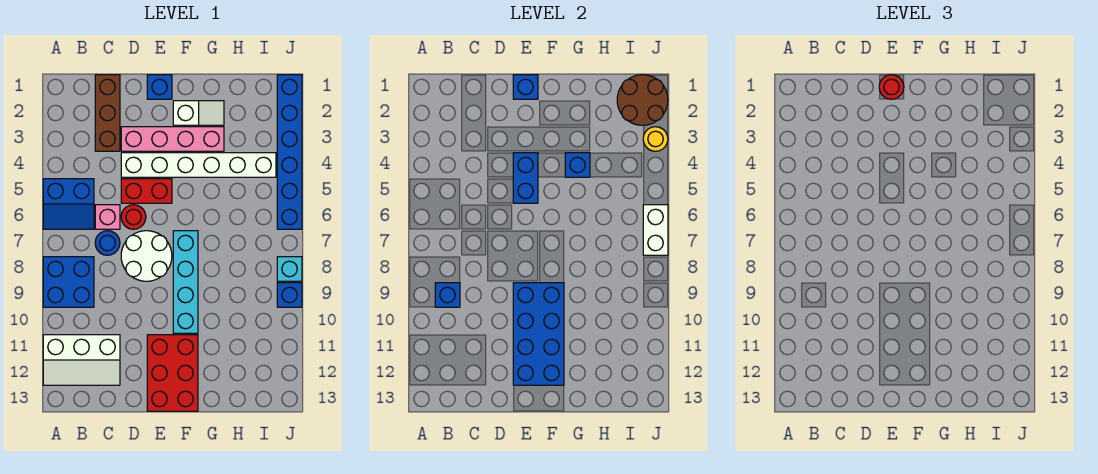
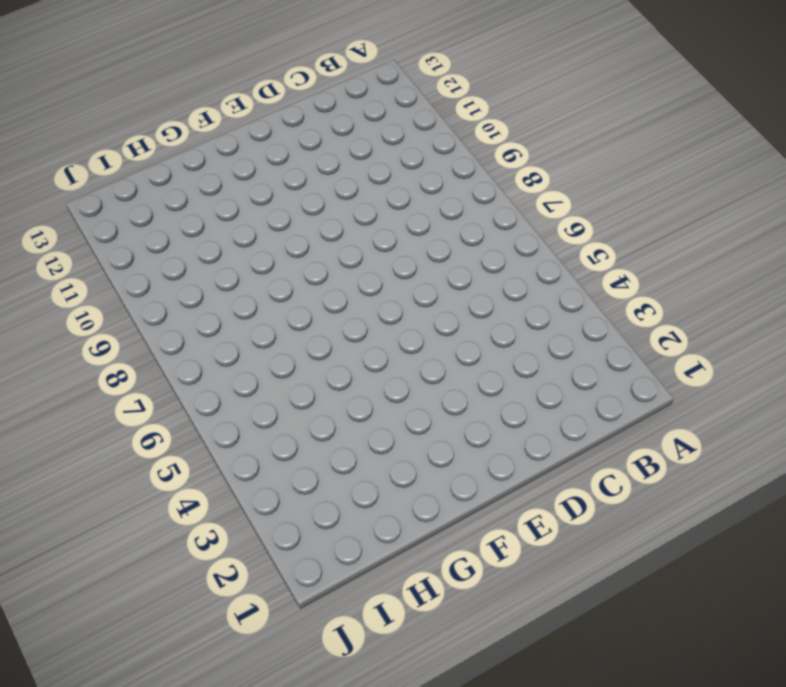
none -> blue 2x2 slope [43,179,94,229]
none -> blue 2x2 brick [43,257,94,307]
none -> white 2x3 slope [43,335,120,385]

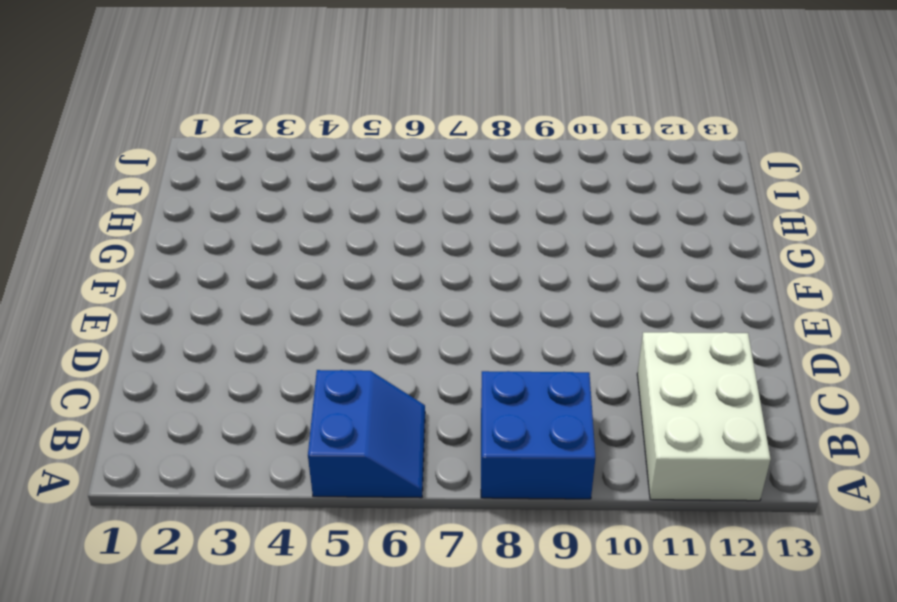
white 2x3 brick [637,332,771,501] -> white 2x3 slope [43,335,120,385]
none -> brown 1x3 brick [95,75,120,151]
none -> pink 1x1 brick [95,205,120,229]
none -> blue 1x1 round brick [95,231,120,255]

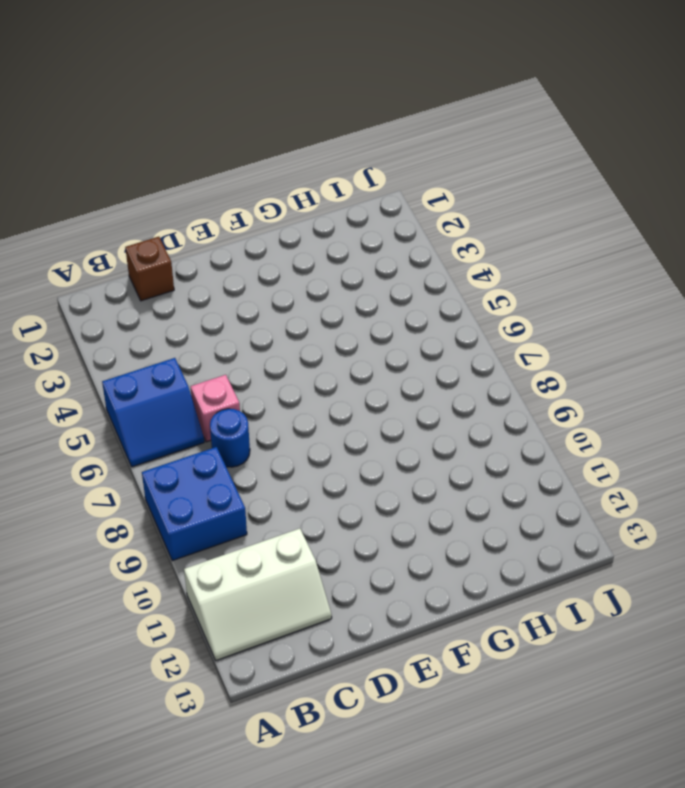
brown 1x1 brick [125,237,174,301] -> brown 1x3 brick [95,75,120,151]
none -> pink 1x4 brick [121,127,224,151]
none -> white 1x6 brick [121,153,276,177]
none -> red 1x2 brick [121,179,172,203]

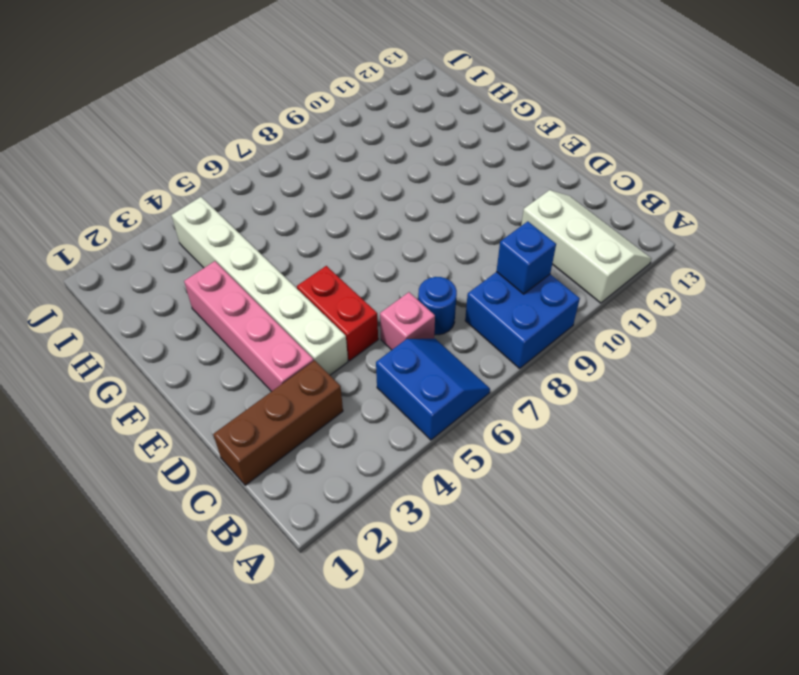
none -> red 1x1 round brick [121,205,146,229]
none -> white 2x2 round brick [121,231,172,281]
none -> blue 1x1 brick [147,75,172,99]

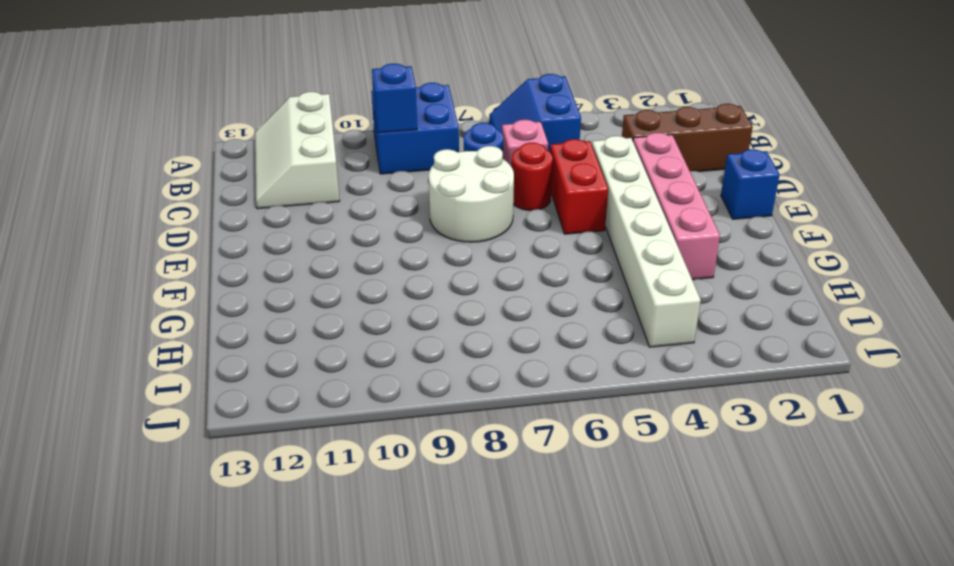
none -> red 2x3 brick [147,335,198,411]
none -> white 1x2 slope [173,101,224,125]
none -> cyan 1x4 brick [173,231,198,333]

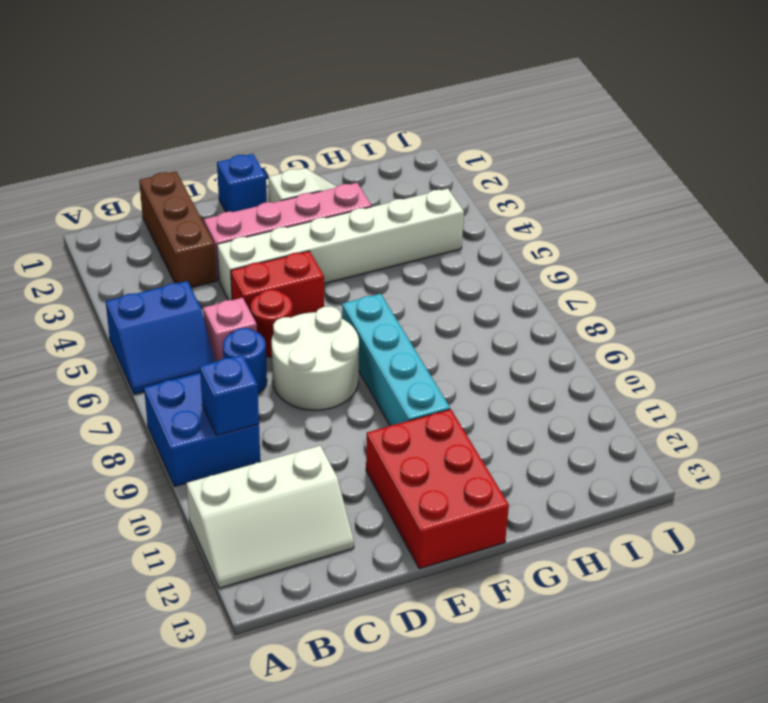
none -> blue 1x6 brick [277,75,302,229]
none -> cyan 1x1 brick [277,257,302,281]
none -> blue 1x1 brick [277,283,302,307]

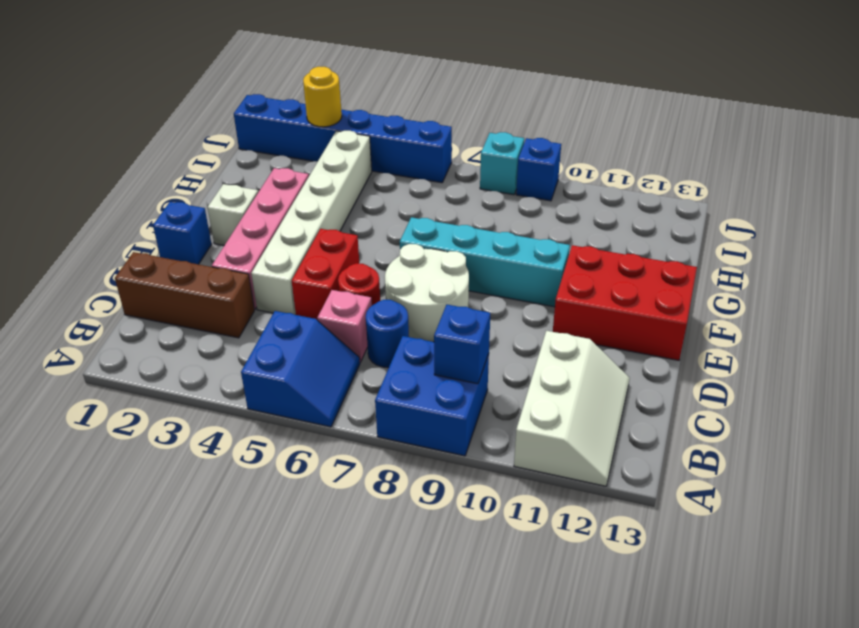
none -> blue 1x1 brick [513,75,538,99]
none -> blue 1x2 brick [513,153,538,203]
none -> blue 2x4 brick [513,283,564,385]

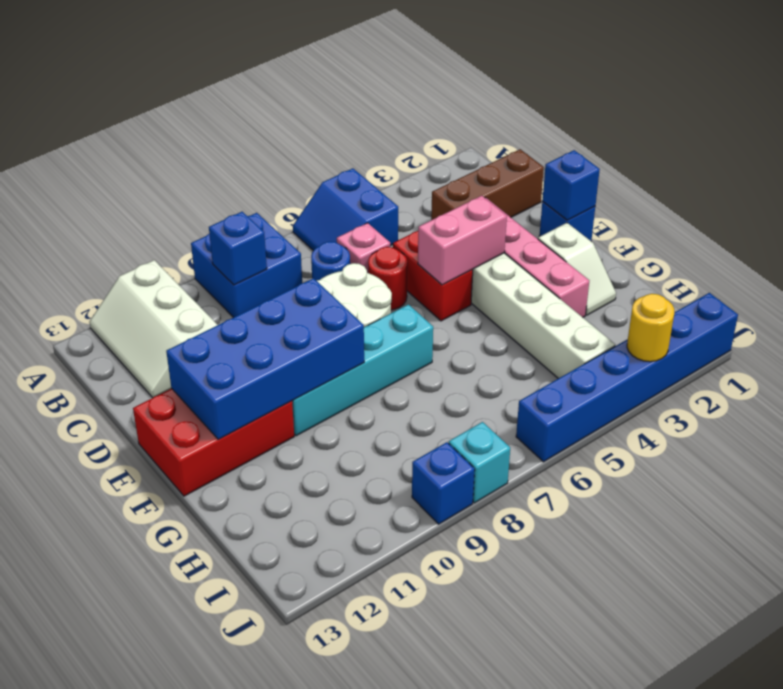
pink 1x2 brick [418,196,507,285] -> blue 1x2 brick [513,153,538,203]
none -> blue 1x1 brick [565,153,590,177]
none -> brown 2x2 round brick [617,75,668,125]
none -> white 1x2 brick [643,205,668,255]

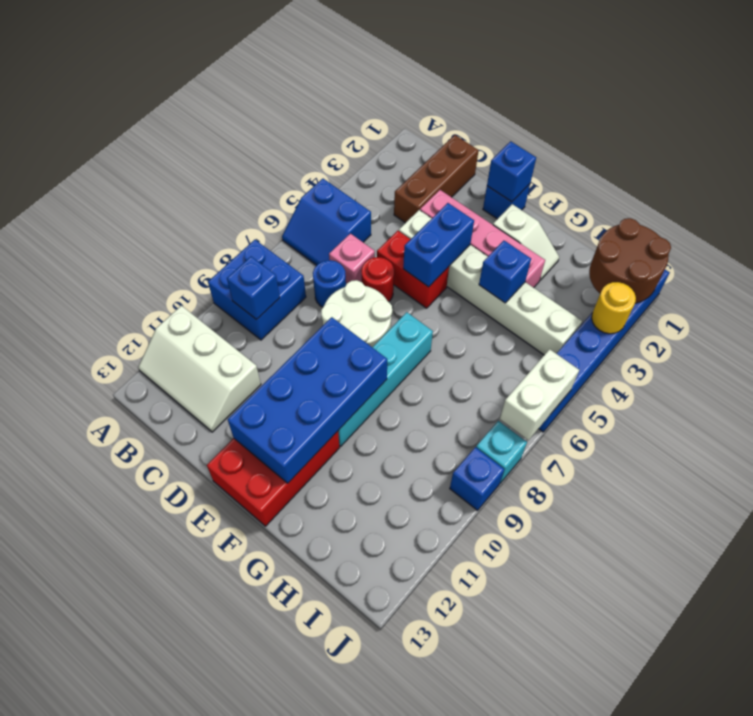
none -> red 1x1 round brick [879,75,904,99]

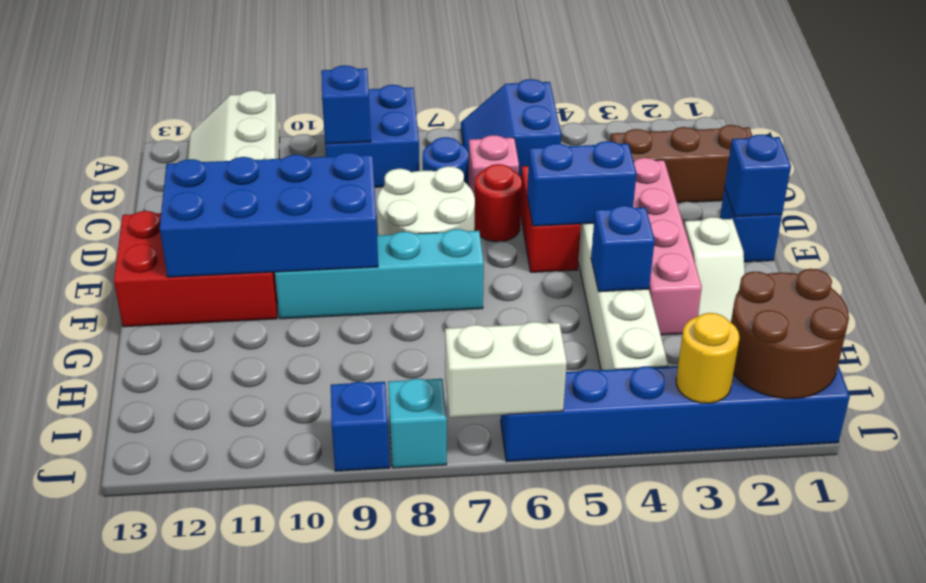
none -> red 1x1 round brick [879,75,904,99]

